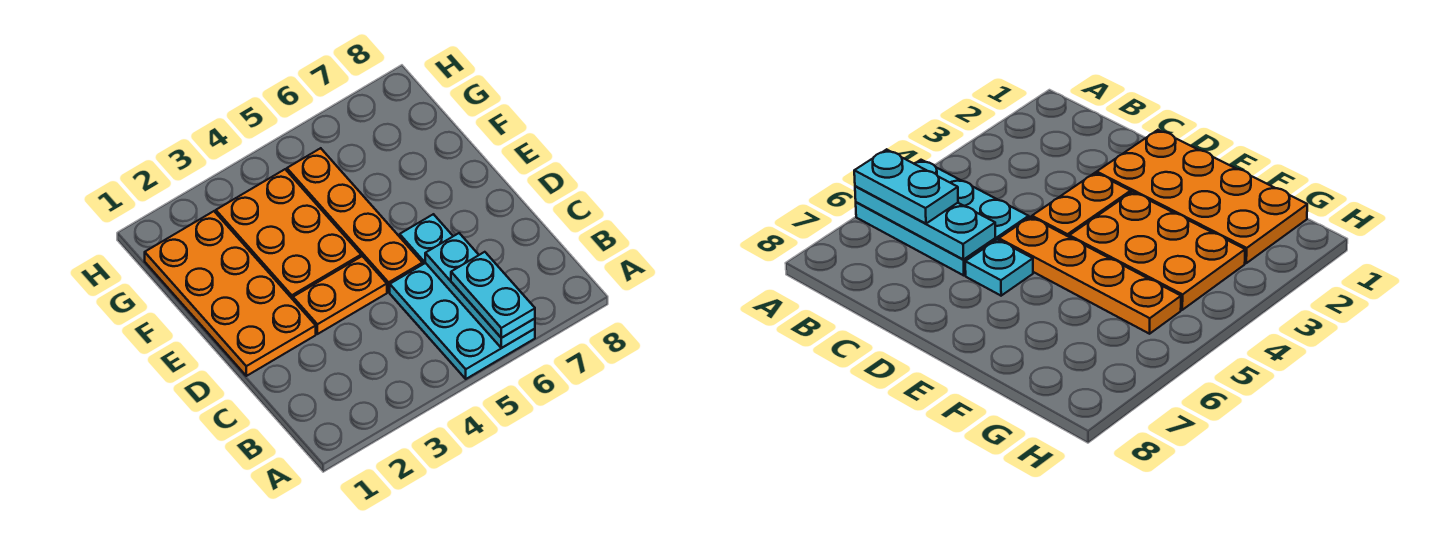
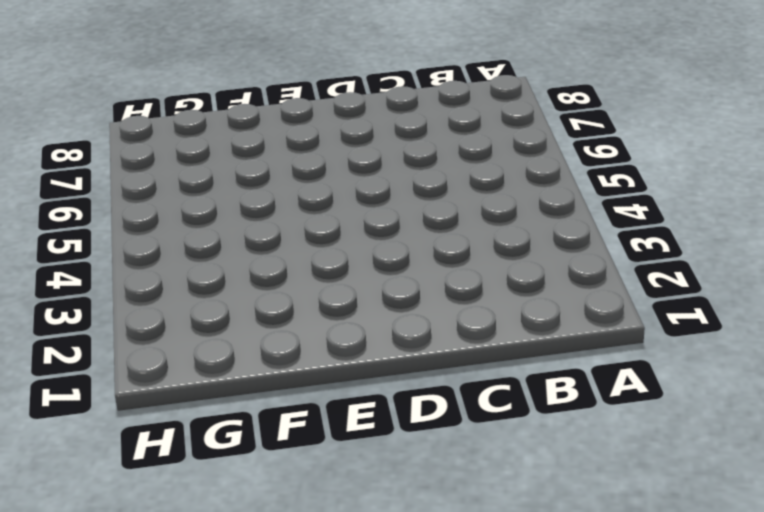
none -> cyan 2x3 plate [390,263,535,379]
none -> orange 2x4 plate [145,211,316,376]

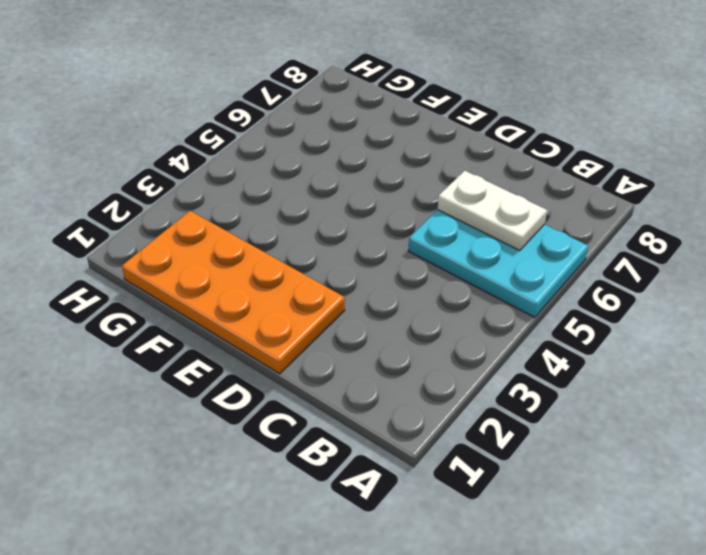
white 1x2 plate [438,171,547,251] -> cyan 1x3 plate [425,233,535,348]
none -> orange 1x2 plate [293,256,387,334]
none -> orange 1x4 plate [287,148,422,292]

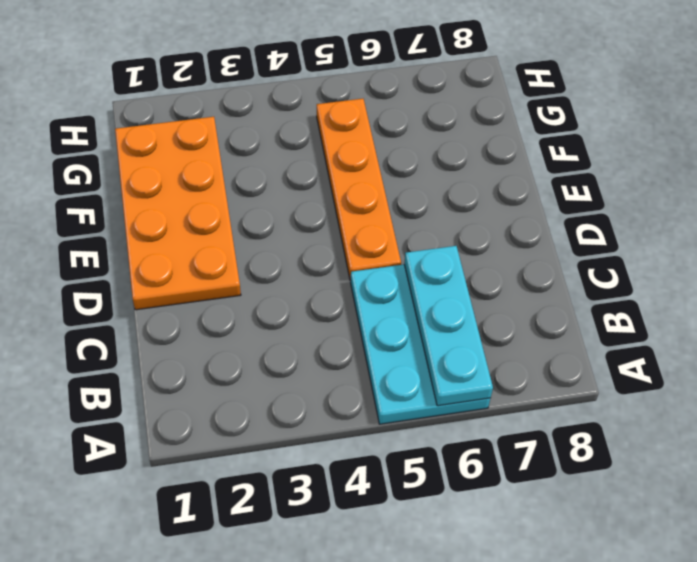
none -> orange 1x2 plate [293,256,387,334]
none -> cyan 1x1 plate [400,214,453,265]

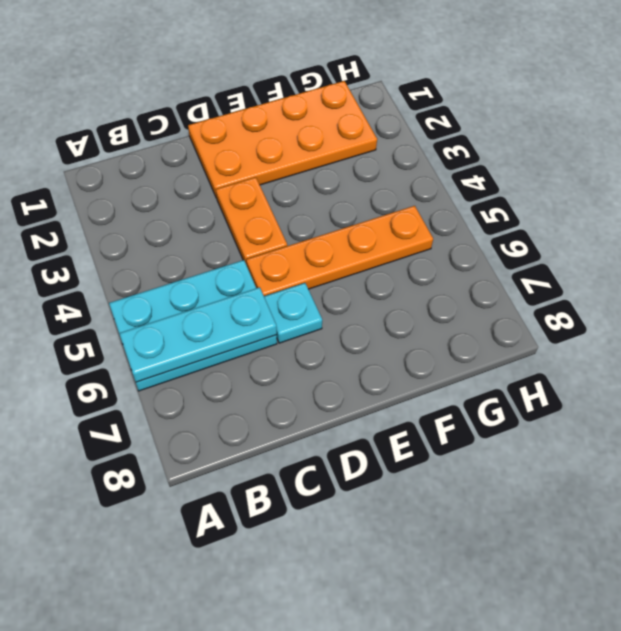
none -> orange 2x3 plate [216,169,361,299]
none -> cyan 1x2 plate [451,252,535,338]

